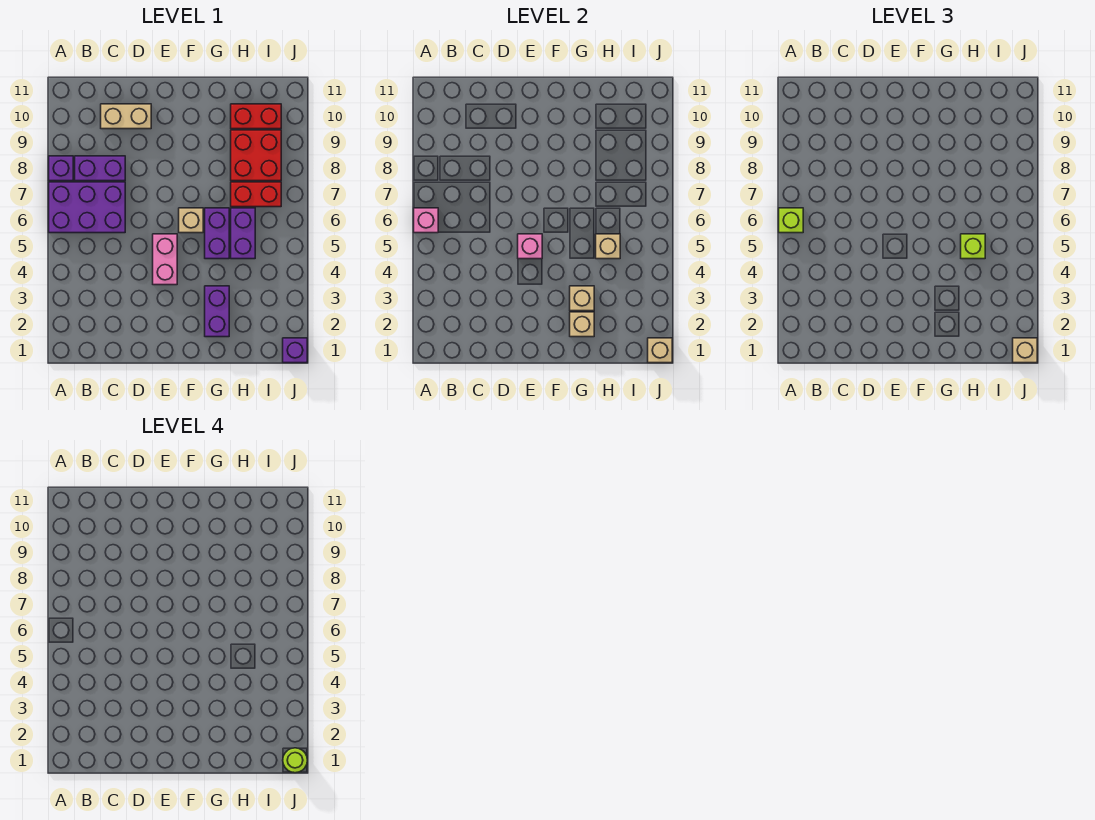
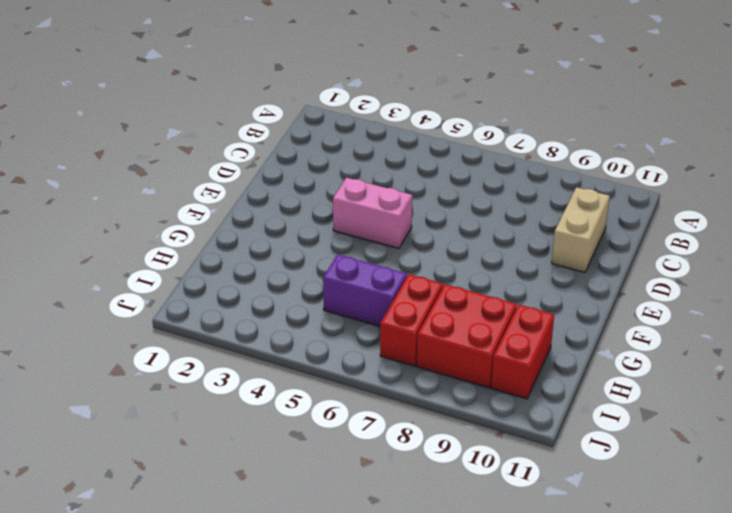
none -> purple 2x3 brick [49,182,125,233]
none -> purple 1x1 brick [49,156,73,181]
none -> purple 1x2 brick [75,156,125,181]

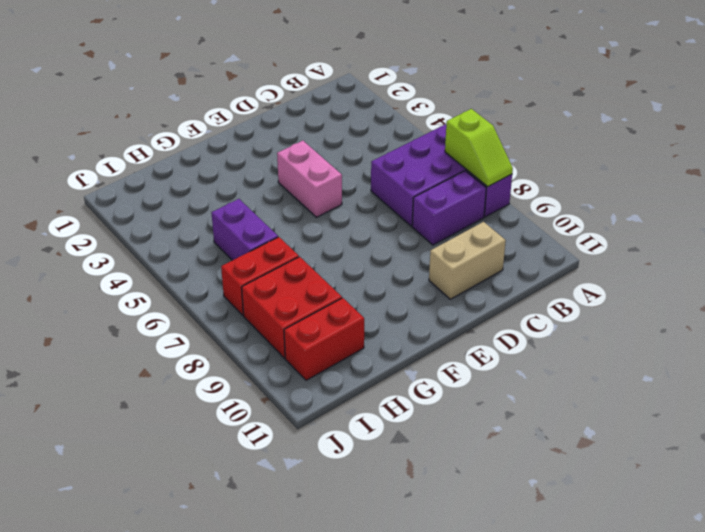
lime 1x2 slope [445,109,513,187] -> none
none -> tan 1x1 brick [179,208,203,233]
none -> purple 1x2 brick [205,286,229,337]
none -> purple 1x2 brick [205,208,229,259]

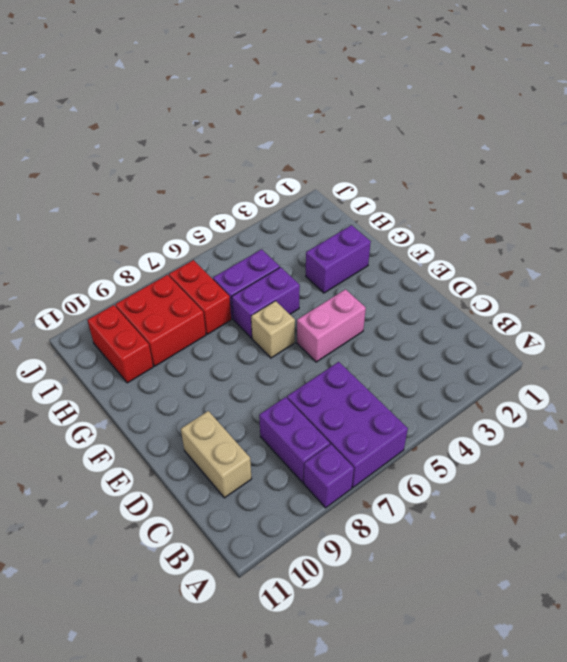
none -> purple 1x1 brick [283,338,307,363]
none -> pink 1x1 brick [414,208,438,233]
none -> pink 1x1 brick [518,234,542,259]

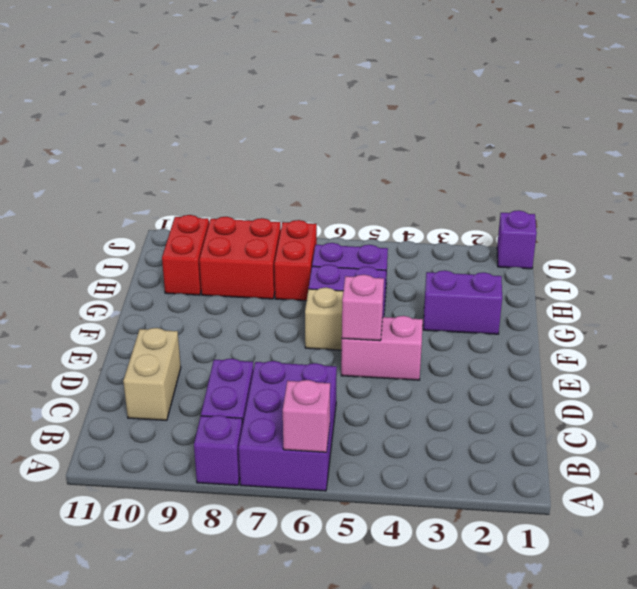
none -> tan 1x1 brick [570,312,594,337]
none -> tan 1x1 brick [570,286,594,311]
none -> tan 1x1 brick [596,234,620,259]

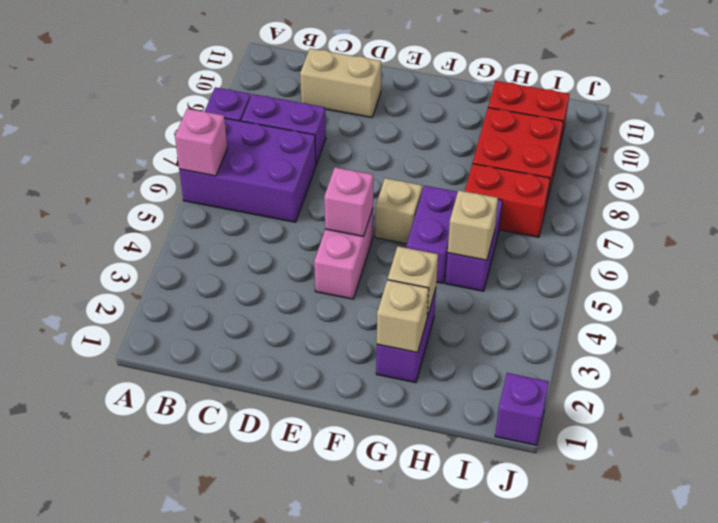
none -> tan 1x1 brick [648,338,672,363]
none -> lime 1x1 brick [779,208,803,233]
none -> lime 1x1 brick [961,234,985,259]

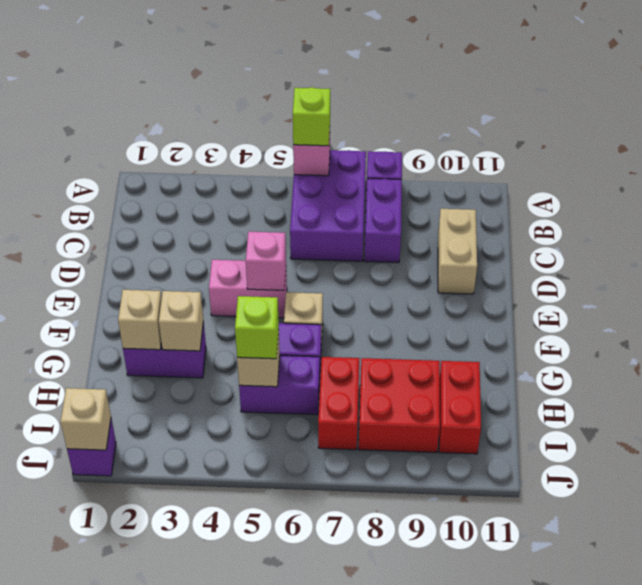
none -> tan 1x1 brick [1013,338,1037,363]
none -> lime 1x1 round brick [283,748,307,773]

